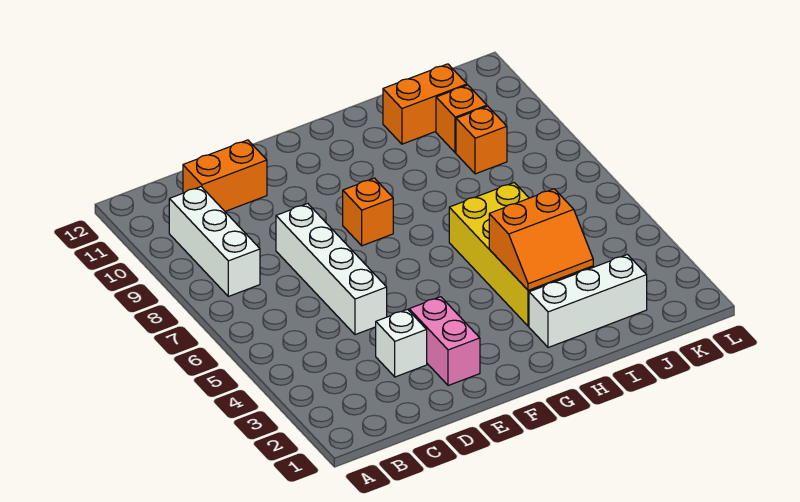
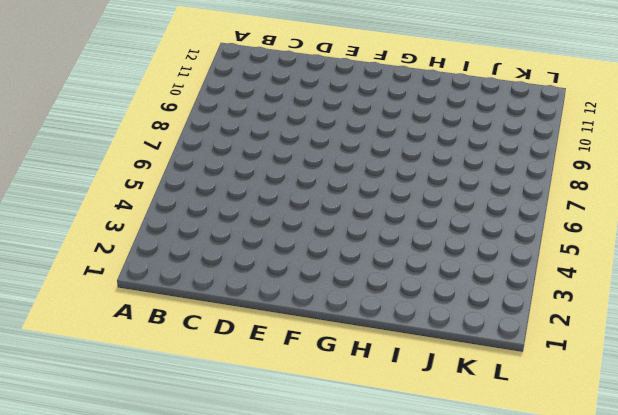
none -> white 1x3 brick [169,187,260,296]
none -> orange 1x2 brick [183,140,267,211]
none -> white 1x1 brick [376,309,427,377]

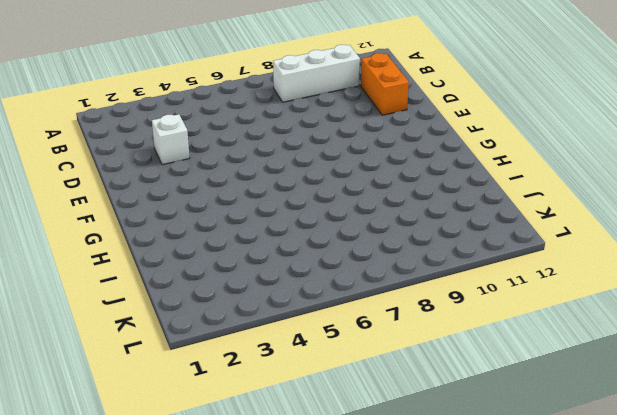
none -> white 1x4 brick [276,204,387,335]
none -> pink 1x2 brick [409,297,480,386]
none -> orange 1x1 brick [343,178,393,246]

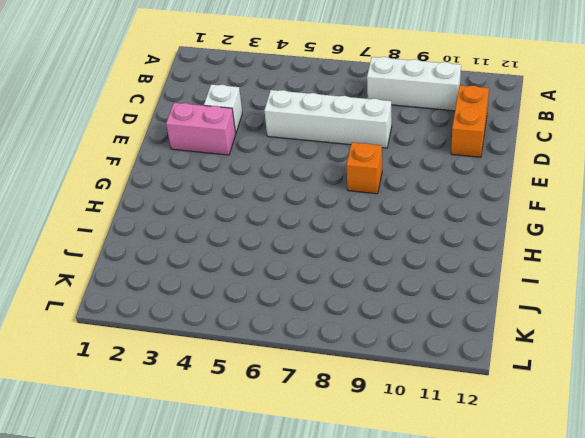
none -> white 1x3 brick [529,255,647,347]
none -> yellow 2x4 brick [449,183,593,326]
none -> orange 1x2 brick [383,64,467,144]

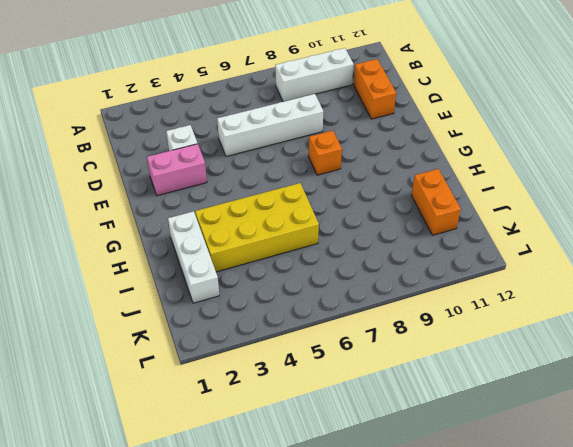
none -> orange 1x1 brick [456,106,507,174]
none -> orange 1x1 brick [436,85,487,153]
none -> orange 2x2 slope [489,189,593,290]

